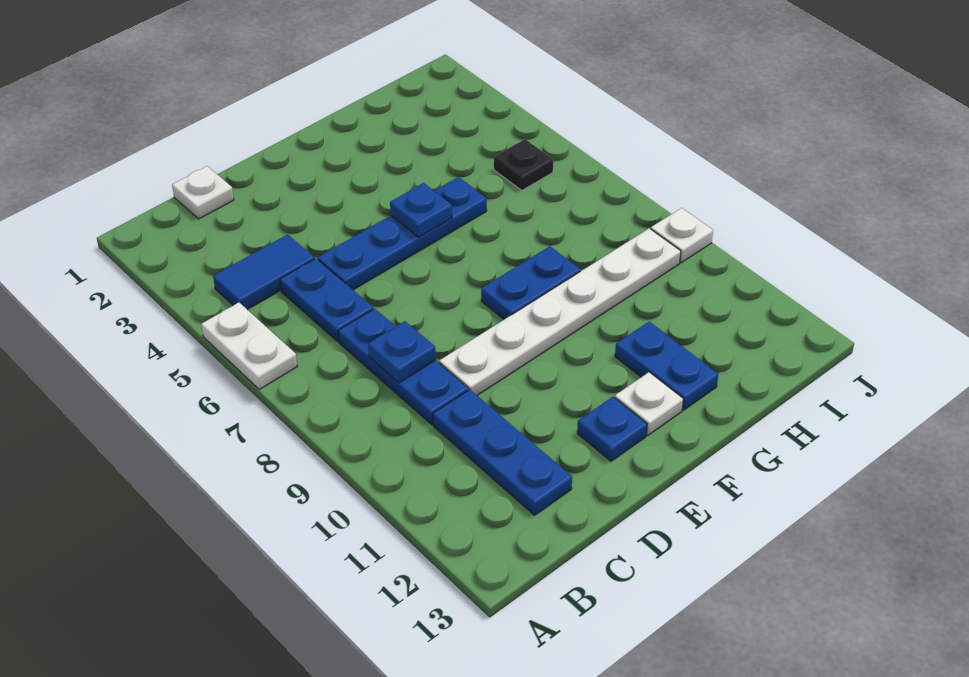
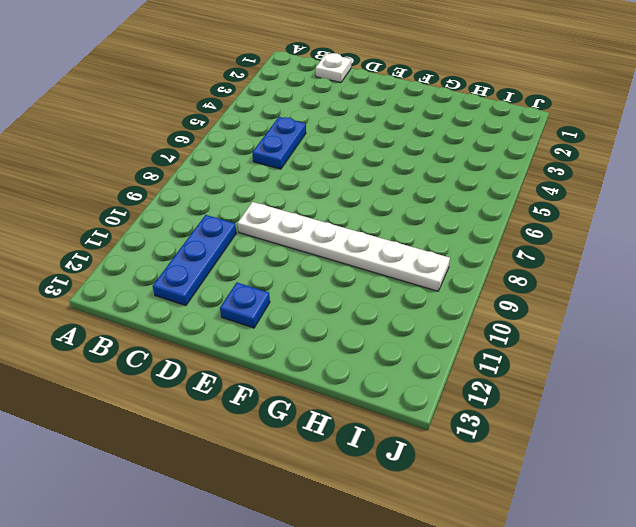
none -> white 1x2 plate [201,302,297,389]
none -> blue 1x2 tile [213,235,315,310]
none -> blue 1x3 plate [338,309,468,425]

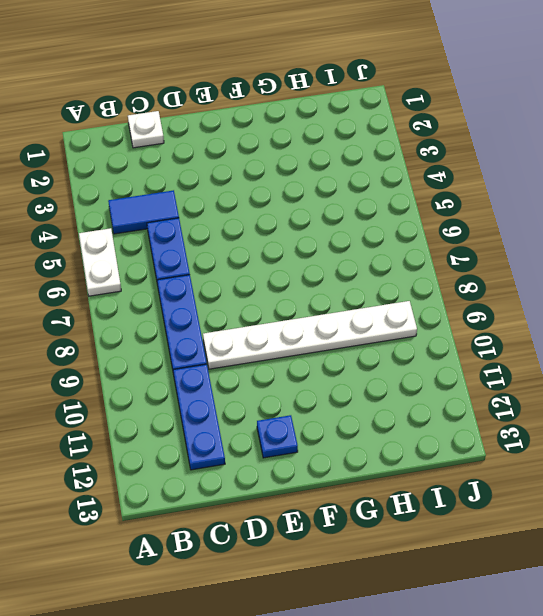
none -> blue 1x4 plate [318,177,487,290]
none -> blue 1x2 plate [481,246,580,319]
none -> white 1x1 plate [615,372,683,435]

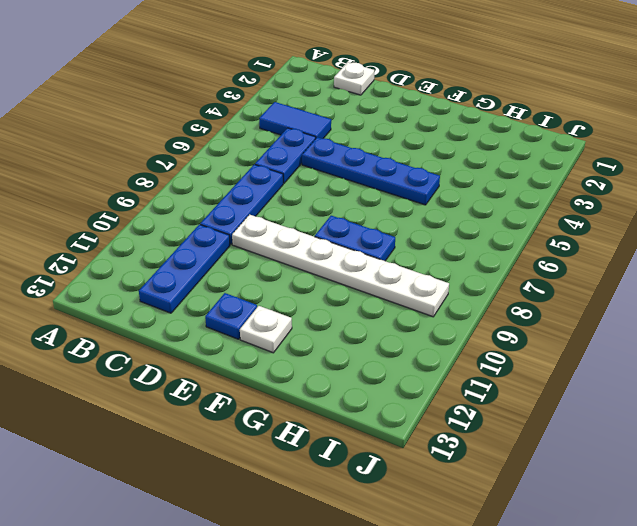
none -> white 1x2 plate [201,302,297,389]
none -> blue 1x2 plate [615,322,718,410]
none -> black 1x1 plate [494,139,553,190]

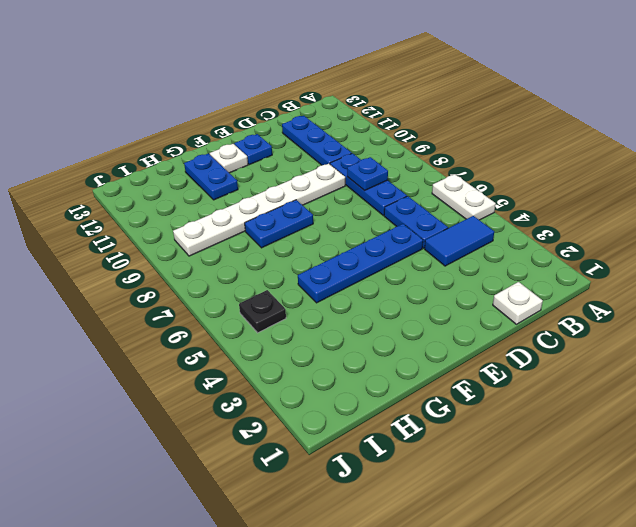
none -> white 1x1 plate [651,208,713,263]
none -> blue 1x1 plate [390,183,452,237]

